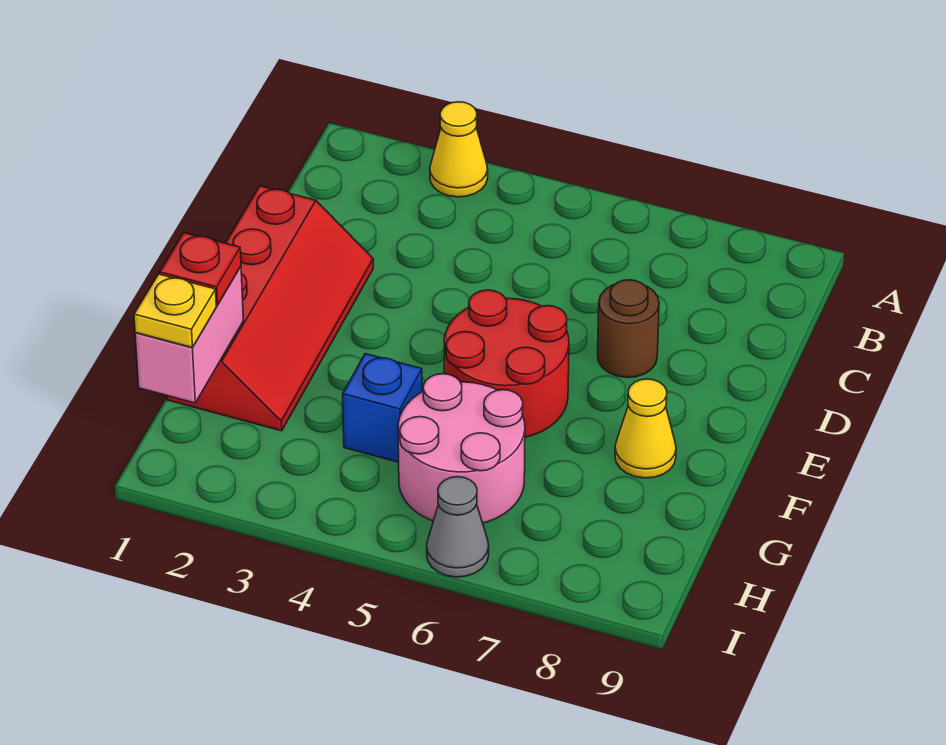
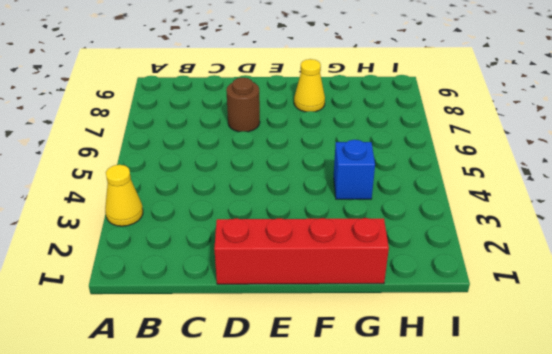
none -> red 2x2 round brick [444,290,569,437]
none -> pink 2x2 round brick [398,374,525,523]

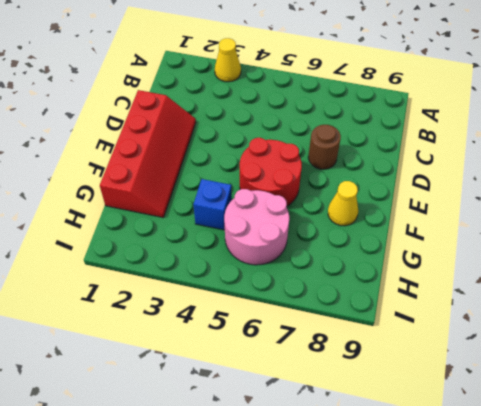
none -> grey 1x1 cone [427,477,489,577]
none -> pink 1x2 brick [135,267,243,403]

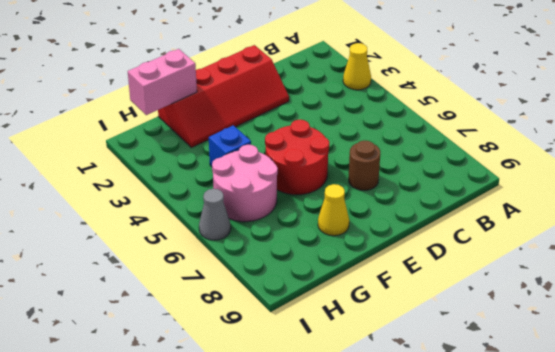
none -> red 1x1 plate [160,233,241,305]
none -> yellow 1x1 plate [134,274,216,347]

